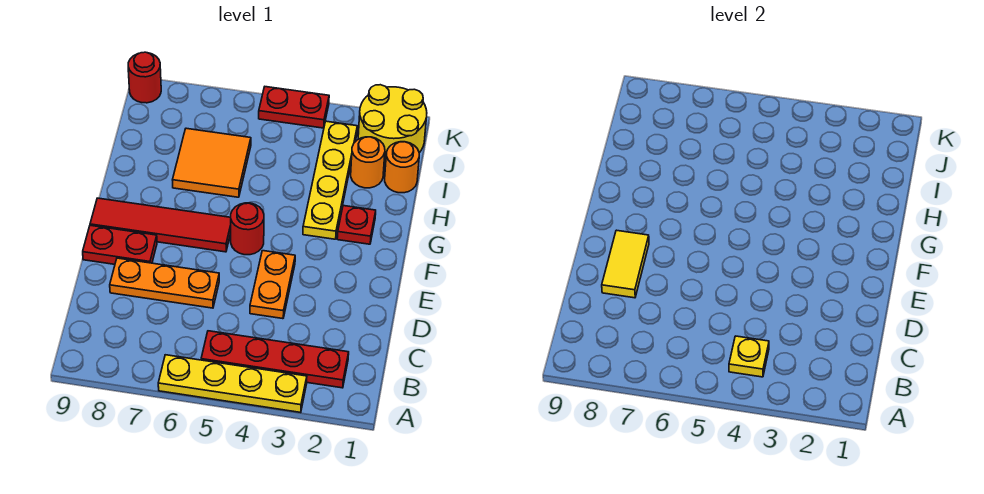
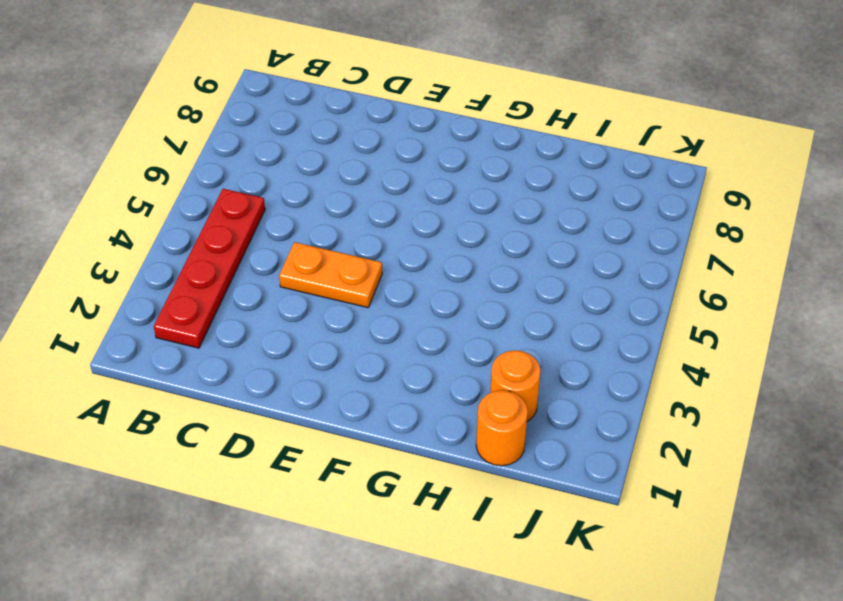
none -> yellow 1x4 plate [158,355,307,413]
none -> orange 1x3 plate [110,258,219,308]
none -> red 1x2 plate [83,225,157,264]

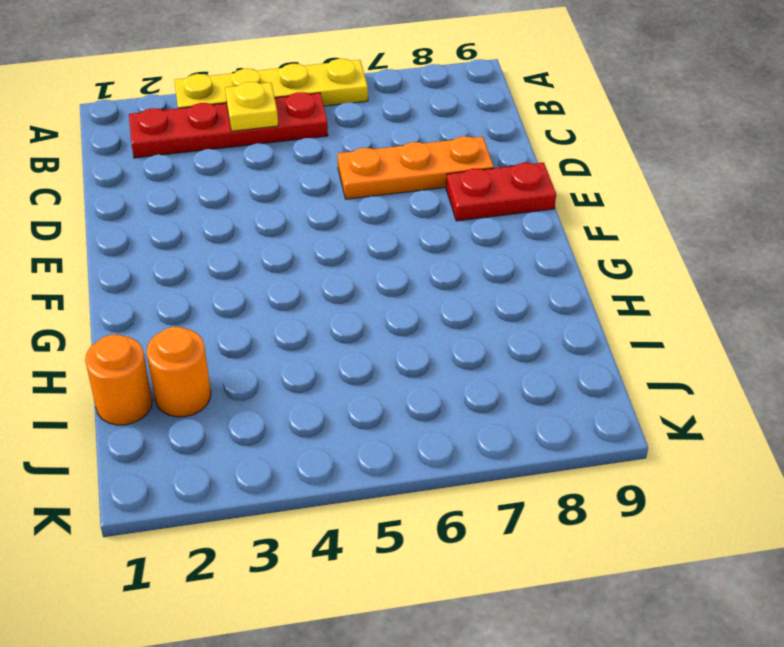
none -> orange 1x2 plate [250,251,295,319]
none -> red 1x1 round brick [231,203,264,255]
none -> red 1x4 tile [90,198,231,252]

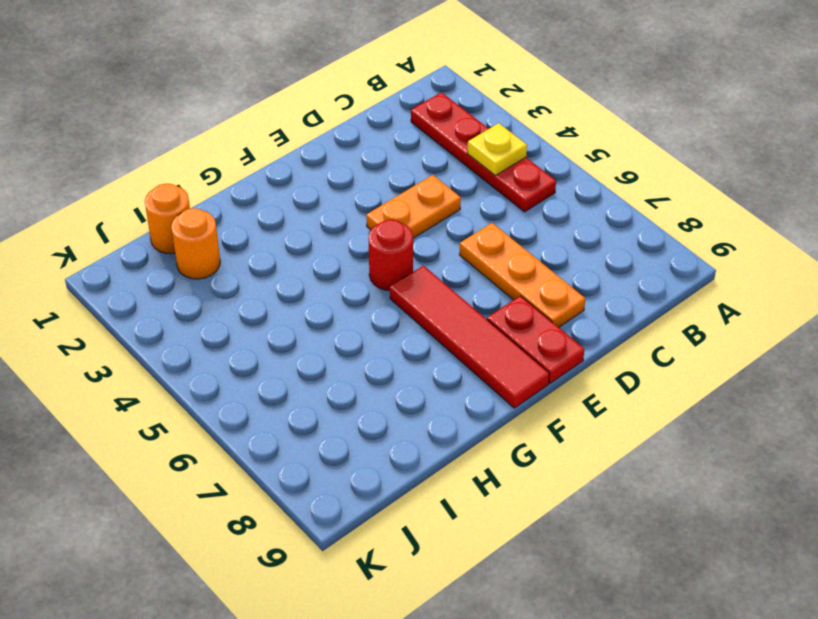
none -> yellow 1x4 plate [158,355,307,413]
none -> red 1x1 plate [337,206,376,244]
none -> yellow 1x4 plate [303,121,357,239]

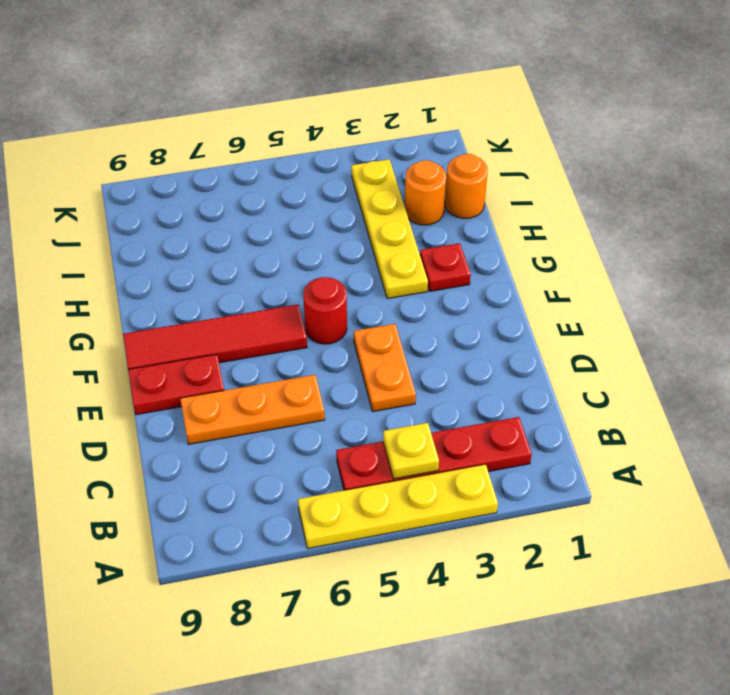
none -> orange 2x2 tile [173,128,251,197]
none -> yellow 2x2 round brick [358,85,427,164]
none -> red 1x2 plate [259,87,329,128]

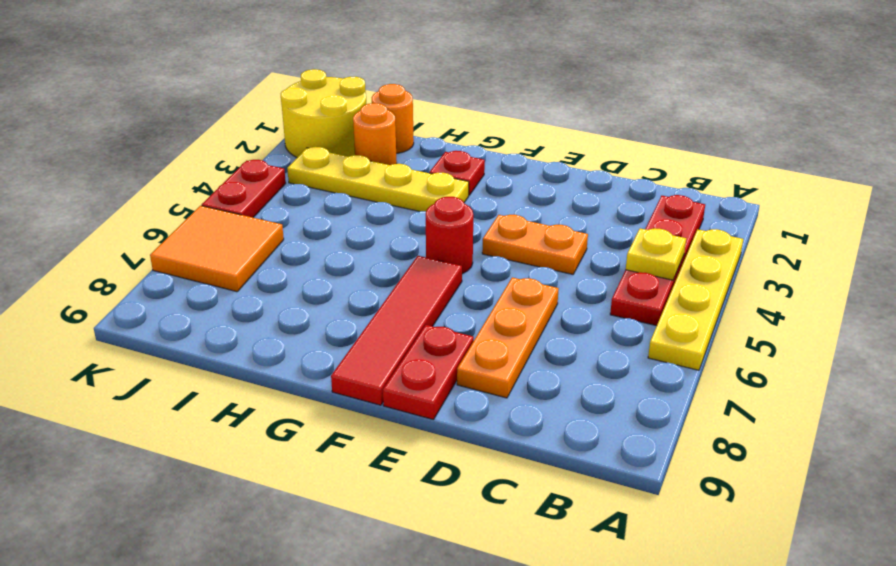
orange 2x2 tile [150,206,284,292] -> orange 2x2 tile moved to [173,128,251,197]
none -> red 1x1 round brick [128,52,161,103]
none -> yellow 1x2 tile [602,230,649,298]

